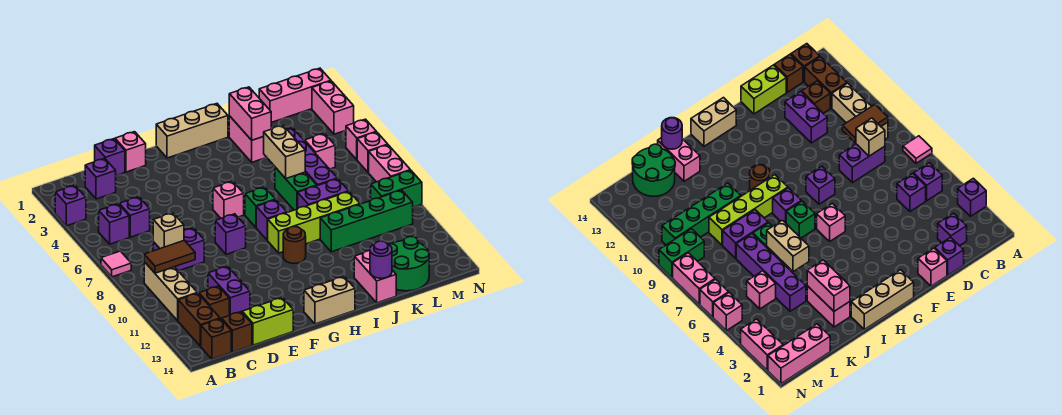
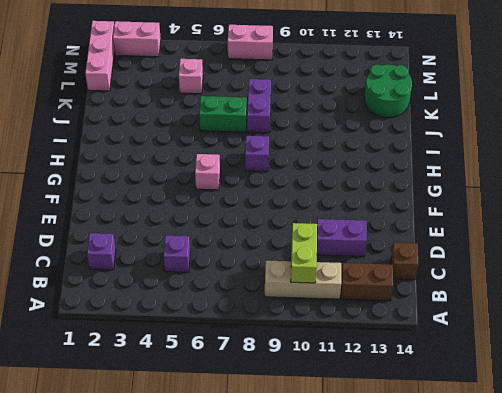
lime 1x2 brick [291,223,317,283] -> lime 1x2 brick moved to [242,298,293,345]
none -> purple 1x1 brick [55,185,86,226]
none -> pink 1x1 tile [101,251,131,277]
none -> purple 1x1 brick [99,204,129,244]
none -> brown 1x1 brick [201,319,231,359]

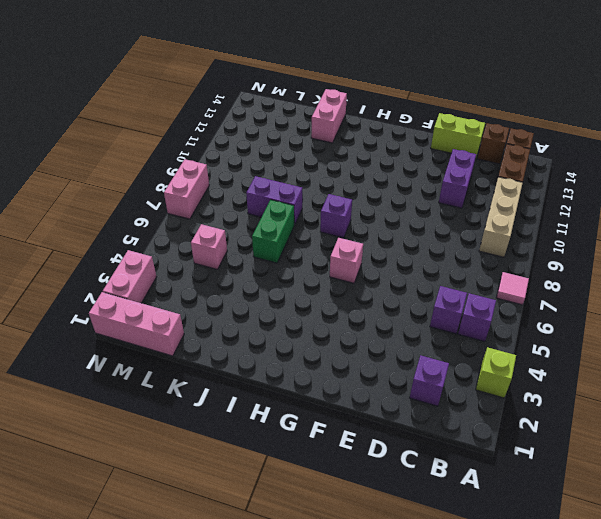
lime 1x1 brick [476,347,516,398] -> purple 1x1 brick [55,185,86,226]
none -> purple 1x2 brick [153,228,204,271]
none -> brown 1x1 brick [199,286,229,320]
none -> purple 1x1 brick [95,139,125,176]
none -> pink 1x1 brick [115,132,146,172]

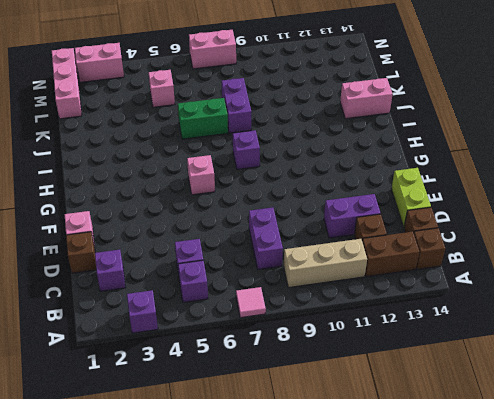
brown 1x1 brick [66,232,96,273] -> purple 1x1 brick [95,139,125,176]
none -> purple 1x1 brick [215,214,246,254]
none -> tan 1x3 brick [156,104,228,158]
none -> tan 1x2 brick [304,277,355,324]
none -> green 1x1 brick [245,187,276,227]

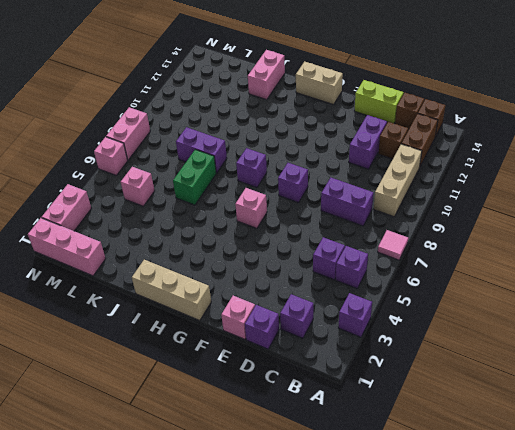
none -> green 1x1 brick [245,187,276,227]
none -> lime 1x4 brick [268,192,360,253]
none -> brown 1x1 round brick [283,226,306,264]
none -> pink 1x2 brick [229,116,267,162]

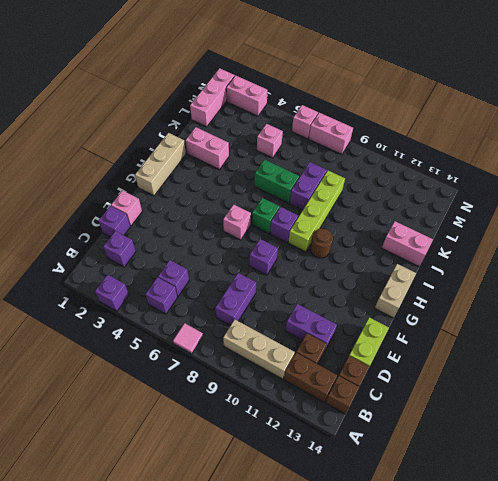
none -> green 1x4 brick [320,190,413,252]
none -> purple 1x4 brick [287,128,337,186]
none -> green 2x2 round brick [389,237,429,291]
none -> green 1x2 brick [371,170,422,207]

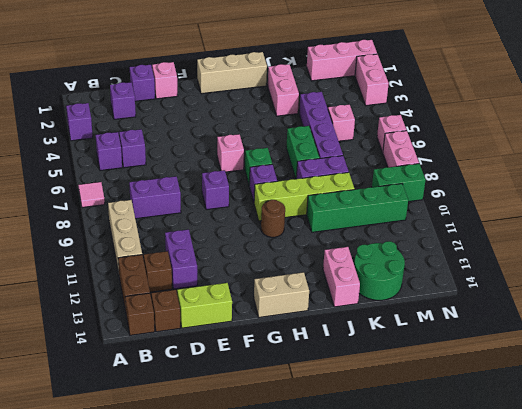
none -> pink 1x1 brick [346,119,376,160]
none -> brown 1x2 tile [144,240,195,273]
none -> tan 1x1 brick [153,213,184,249]
none -> pink 1x2 brick [229,87,271,140]

